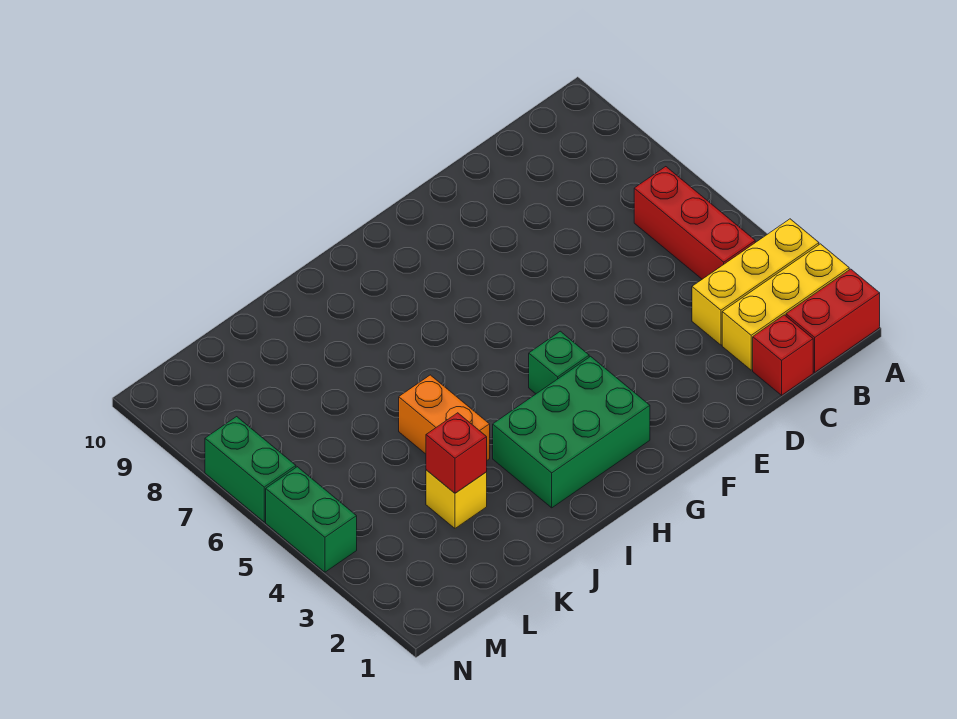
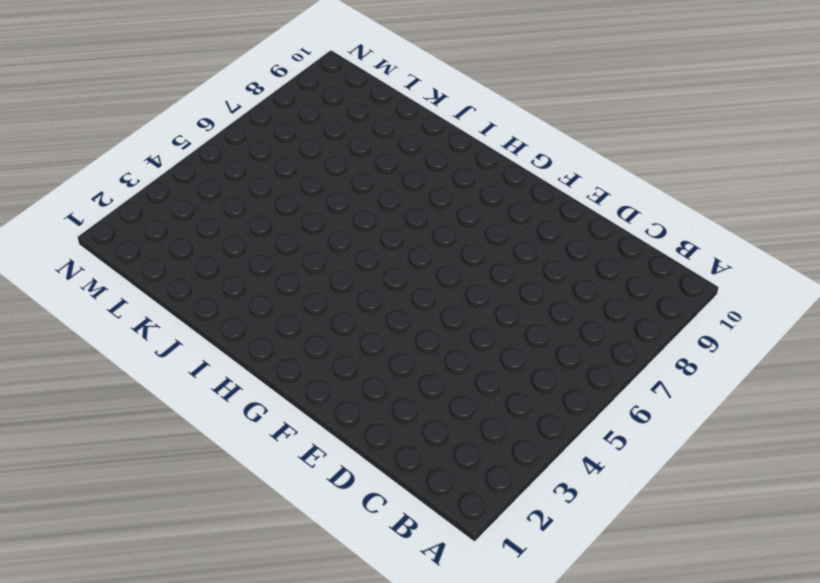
none -> red 1x2 brick [786,269,880,372]
none -> yellow 1x3 brick [722,244,849,370]
none -> yellow 1x3 brick [692,219,819,345]

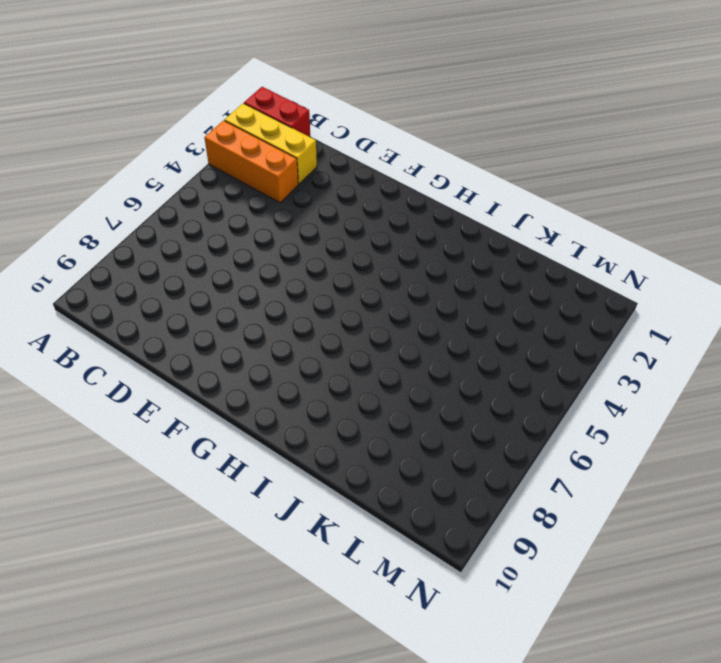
orange 1x3 brick [204,120,298,203] -> yellow 1x3 brick [692,219,819,345]
none -> red 1x3 brick [634,167,755,279]
none -> red 1x1 brick [753,315,813,395]
none -> green 2x3 brick [493,356,650,508]

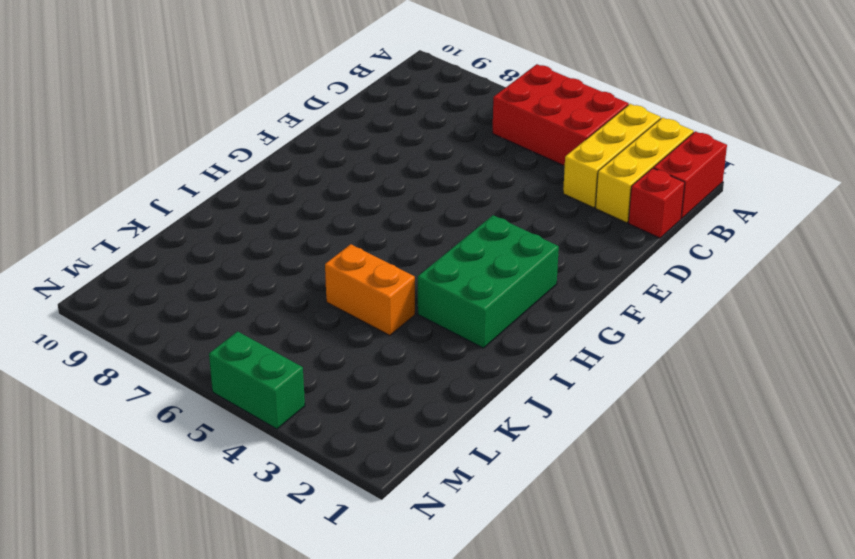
red 2x3 brick [492,64,629,166] -> red 1x3 brick [634,167,755,279]
none -> green 1x1 brick [529,331,589,394]
none -> yellow 1x1 brick [426,470,487,528]
none -> green 1x2 brick [205,417,296,522]

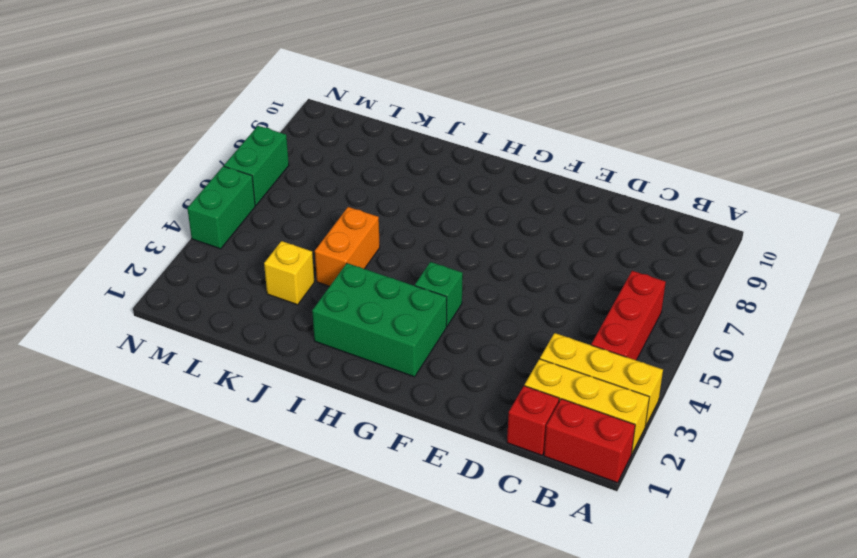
none -> red 1x1 brick [426,413,487,493]

